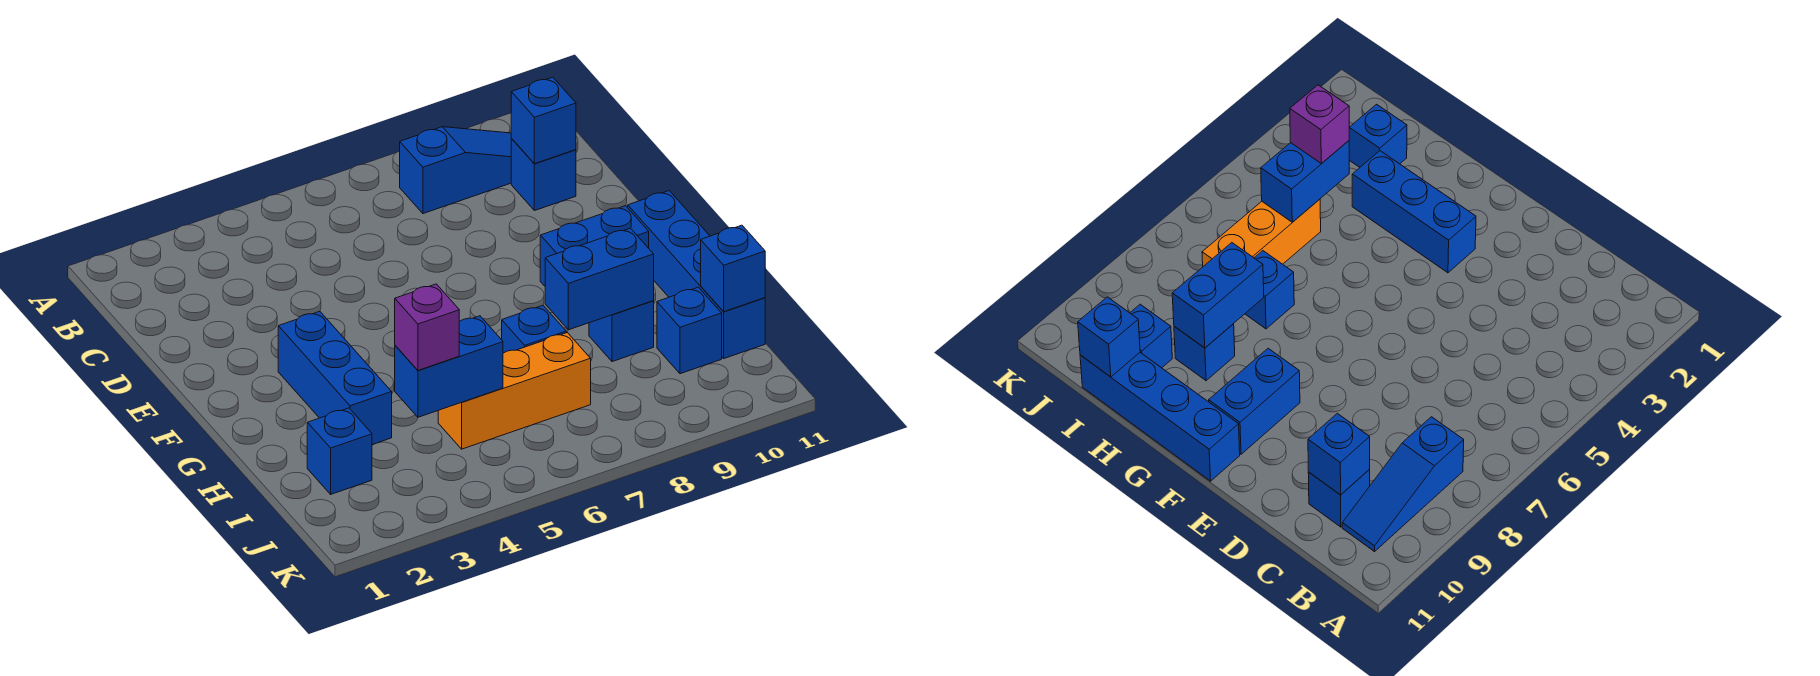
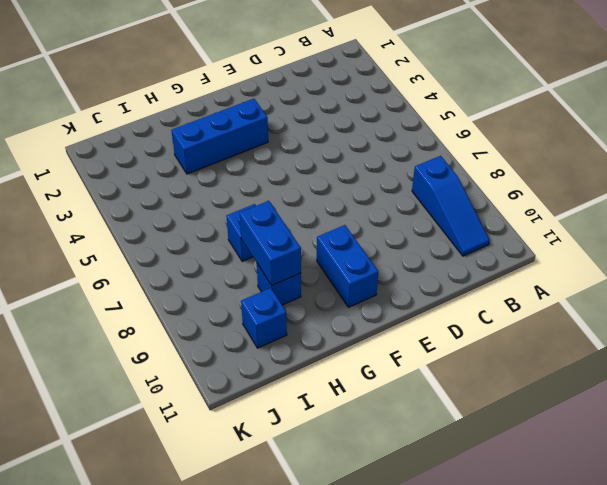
none -> blue 1x1 brick [511,139,576,211]
none -> blue 1x4 brick [628,191,765,358]
none -> blue 1x1 brick [307,408,372,494]

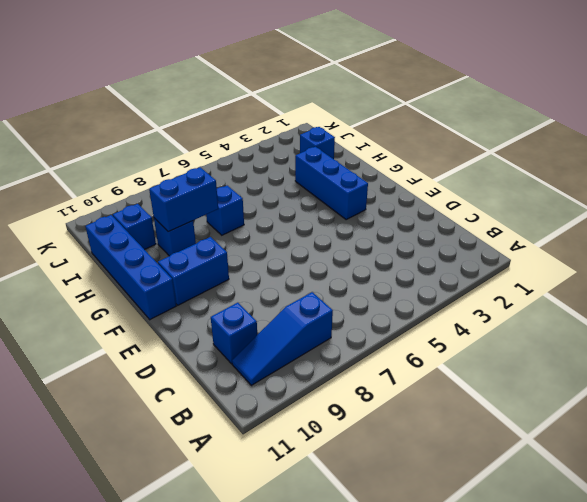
none -> orange 1x3 brick [438,333,591,449]
none -> blue 1x1 brick [511,77,576,164]
none -> blue 1x2 brick [395,316,503,417]

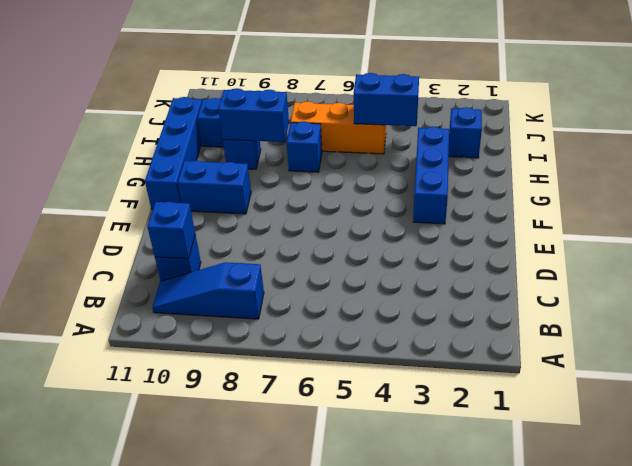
none -> blue 1x1 brick [701,225,765,312]
none -> purple 1x1 brick [395,284,459,370]

